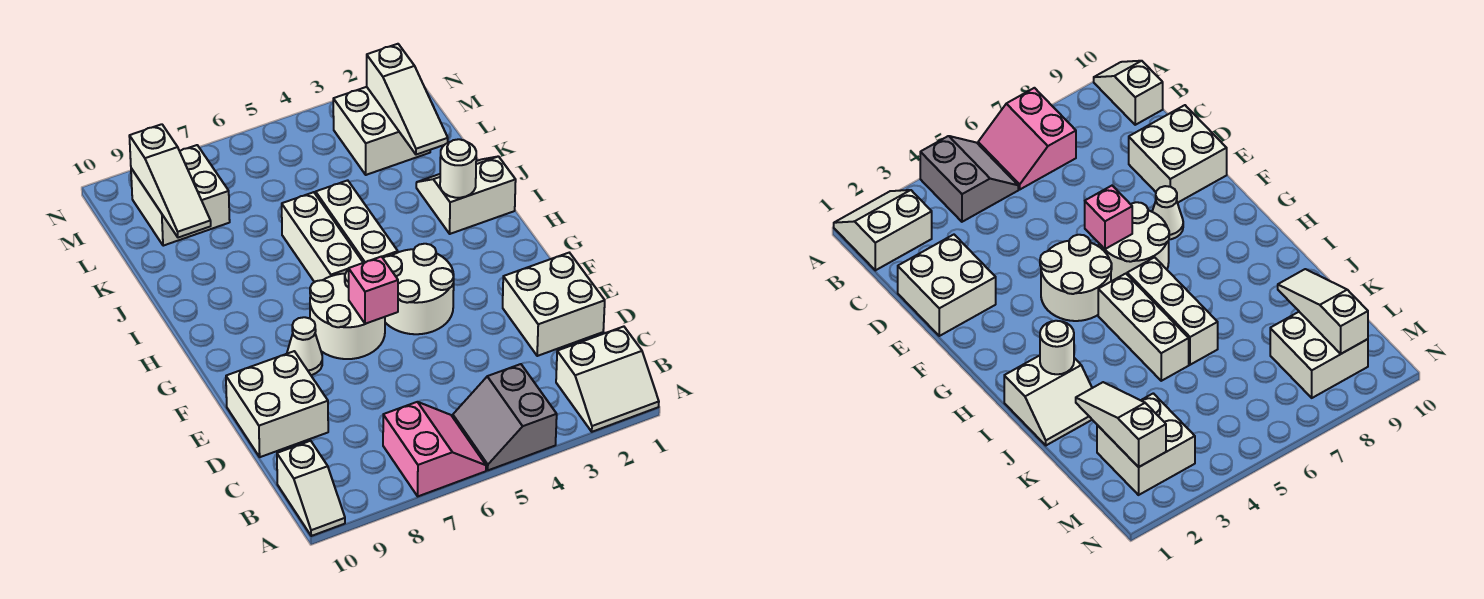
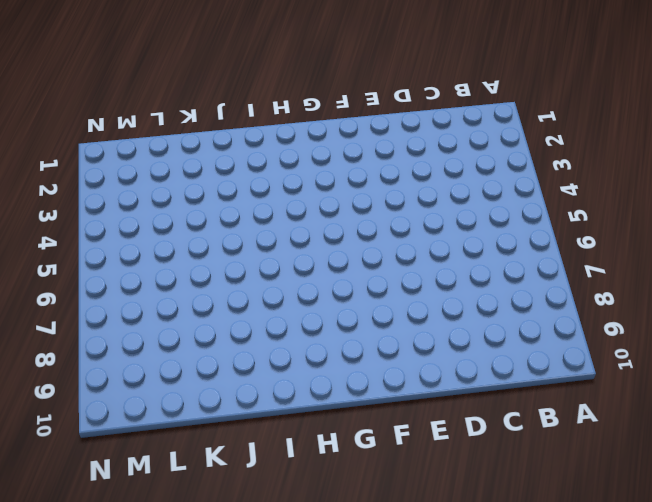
none -> white 2x2 slope [556,327,659,432]
none -> grey 2x2 slope [453,364,557,470]
none -> pink 2x2 slope [383,402,486,496]

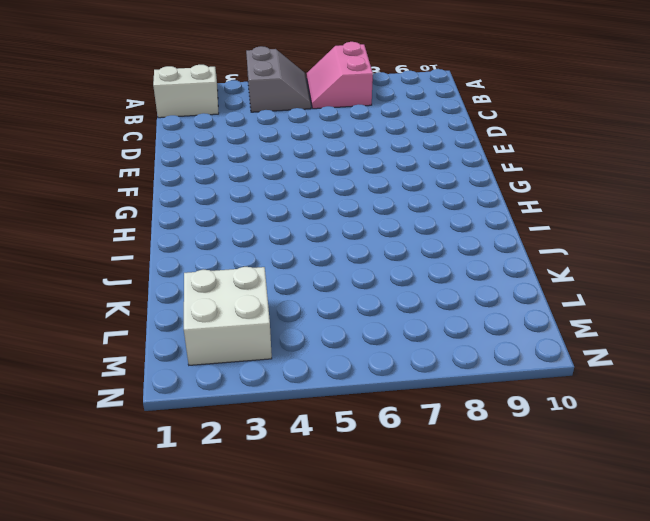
none -> white 1x2 slope [277,441,345,536]
none -> white 2x2 brick [503,253,605,356]
none -> white 2x2 brick [226,351,328,457]

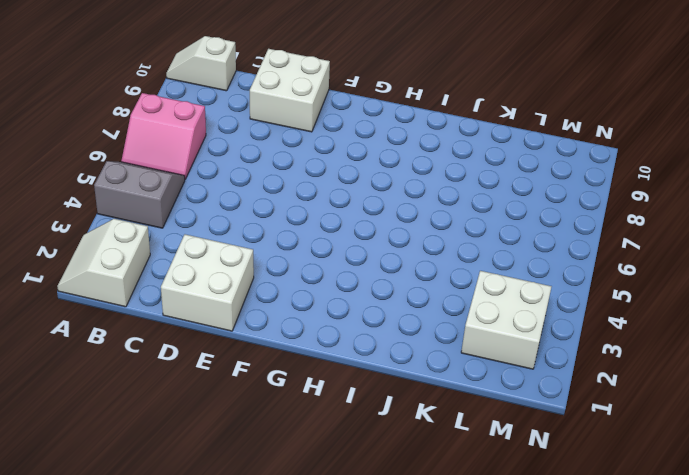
none -> white 2x2 round brick [383,244,454,334]
none -> white 2x2 round brick [310,270,385,359]
none -> white 1x1 cone [287,317,322,375]

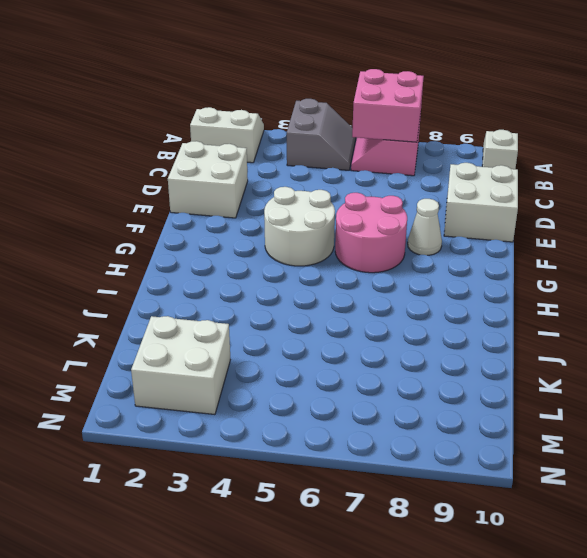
pink 2x2 brick [352,69,424,142] -> none
pink 2x2 round brick [335,193,407,273] -> white 2x2 round brick [310,270,385,359]
none -> white 1x3 brick [316,180,398,263]
none -> white 1x3 brick [282,192,363,282]
none -> white 2x2 slope [416,156,516,234]

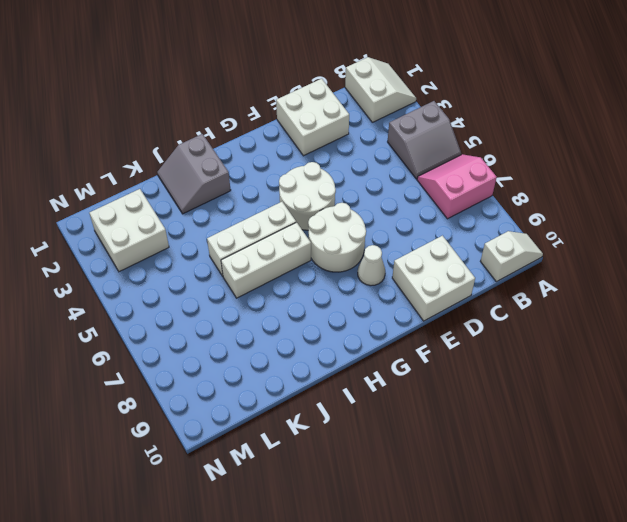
grey 2x2 slope [157,134,231,214] -> white 2x2 slope [416,156,516,234]
none -> white 2x2 brick [131,145,230,246]
none -> pink 1x1 brick [349,257,398,324]
none -> white 1x1 round brick [440,139,476,198]

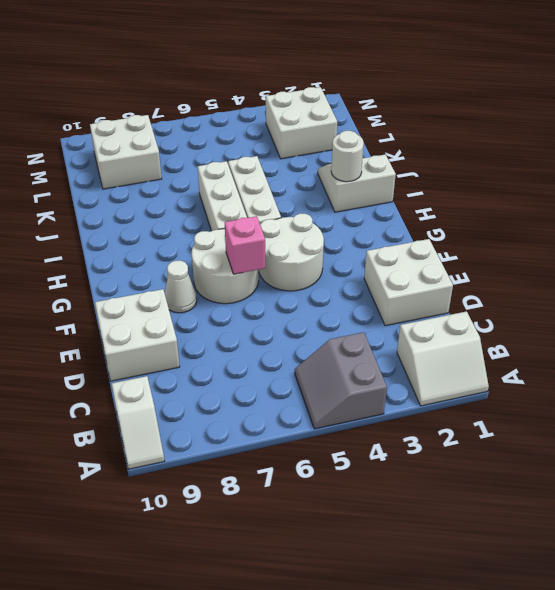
none -> pink 2x2 slope [383,402,486,496]
none -> white 1x3 slope [367,44,448,155]
none -> white 1x3 slope [129,124,211,238]

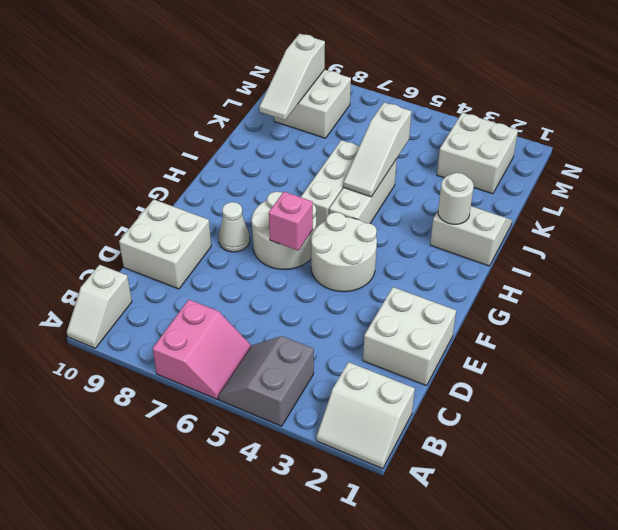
white 1x3 slope [343,102,411,197] -> white 1x3 slope moved to [367,44,448,155]

